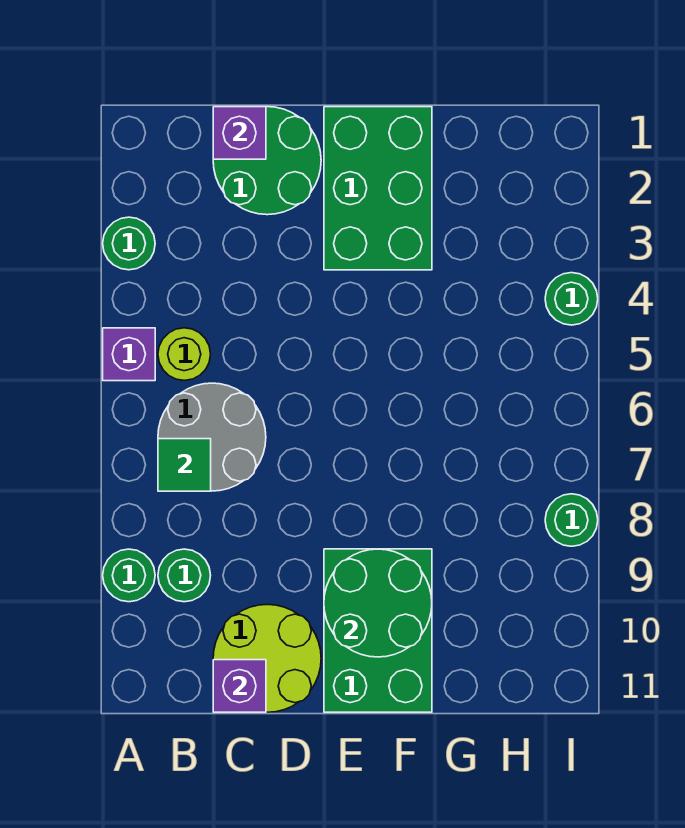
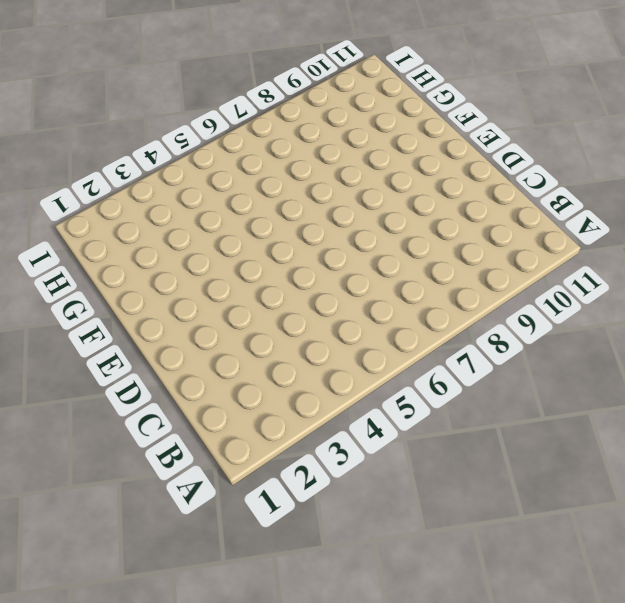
none -> green 1x1 round brick [103,217,155,270]
none -> purple 1x1 brick [103,328,155,381]
none -> green 1x1 round brick [103,549,155,602]

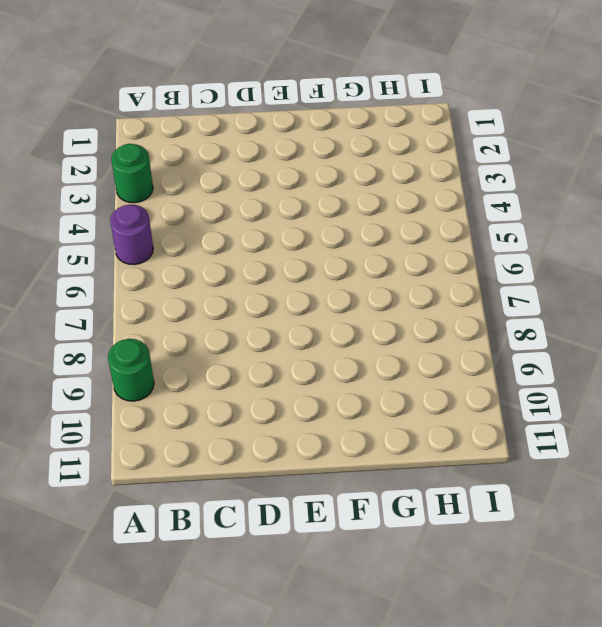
purple 1x1 round brick [110,205,153,265] -> purple 1x1 brick [103,328,155,381]
none -> lime 1x1 round brick [158,328,211,380]
none -> grey 2x2 round brick [158,383,266,491]
none -> green 1x1 round brick [158,549,211,602]

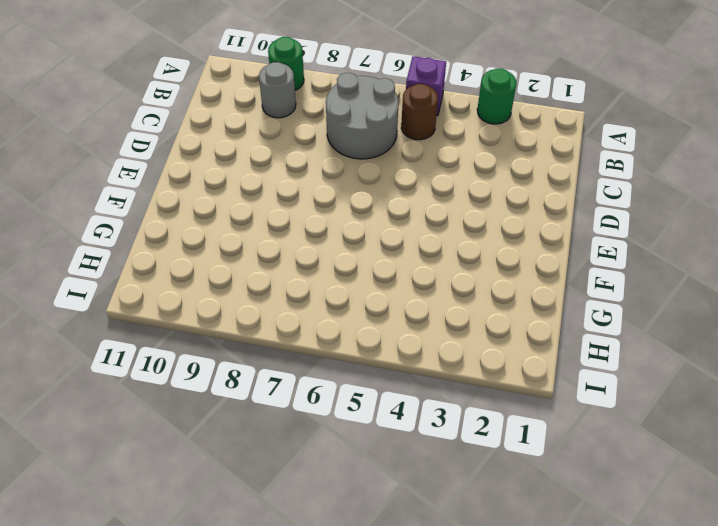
brown 1x1 round brick [401,84,438,140] -> lime 1x1 round brick [158,328,211,380]
grey 1x1 round brick [259,62,296,118] -> green 1x1 round brick [158,549,211,602]
none -> green 2x2 round brick [213,107,321,215]
none -> lime 2x2 round brick [213,604,321,712]
none -> green 2x3 brick [324,107,432,270]

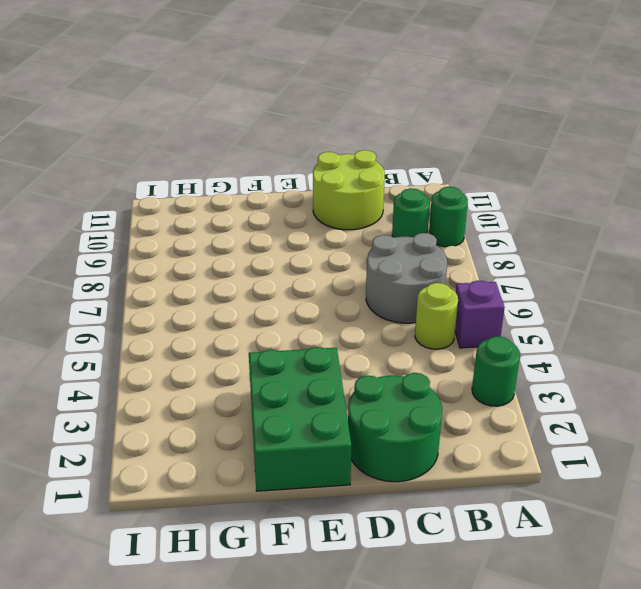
none -> green 2x3 brick [324,549,432,712]
none -> green 1x1 round brick [545,273,598,325]
none -> green 1x1 round brick [545,494,598,546]

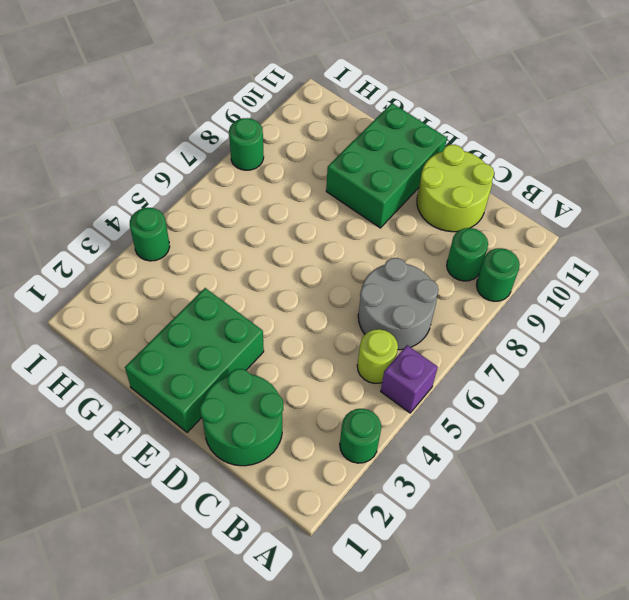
none -> green 1x1 tile [158,439,211,491]
none -> purple 1x1 brick [213,107,266,159]
none -> purple 1x1 brick [213,660,266,712]

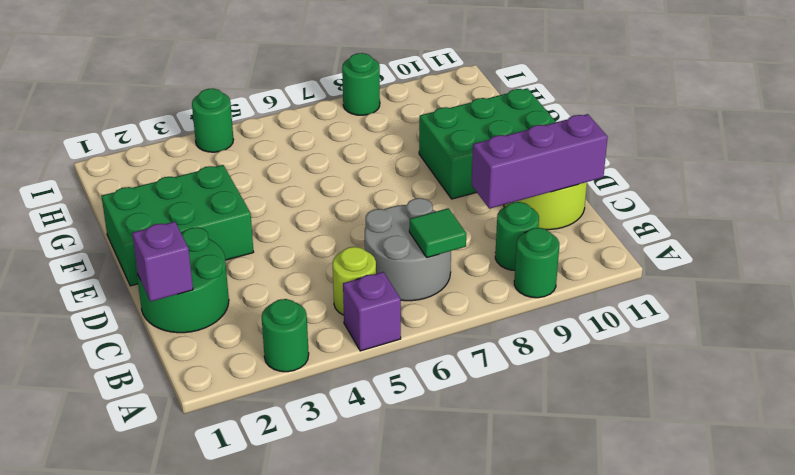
purple 1x3 brick [471,114,608,209] -> purple 1x1 brick [213,660,266,712]
none -> green 2x2 round brick [324,549,432,657]

